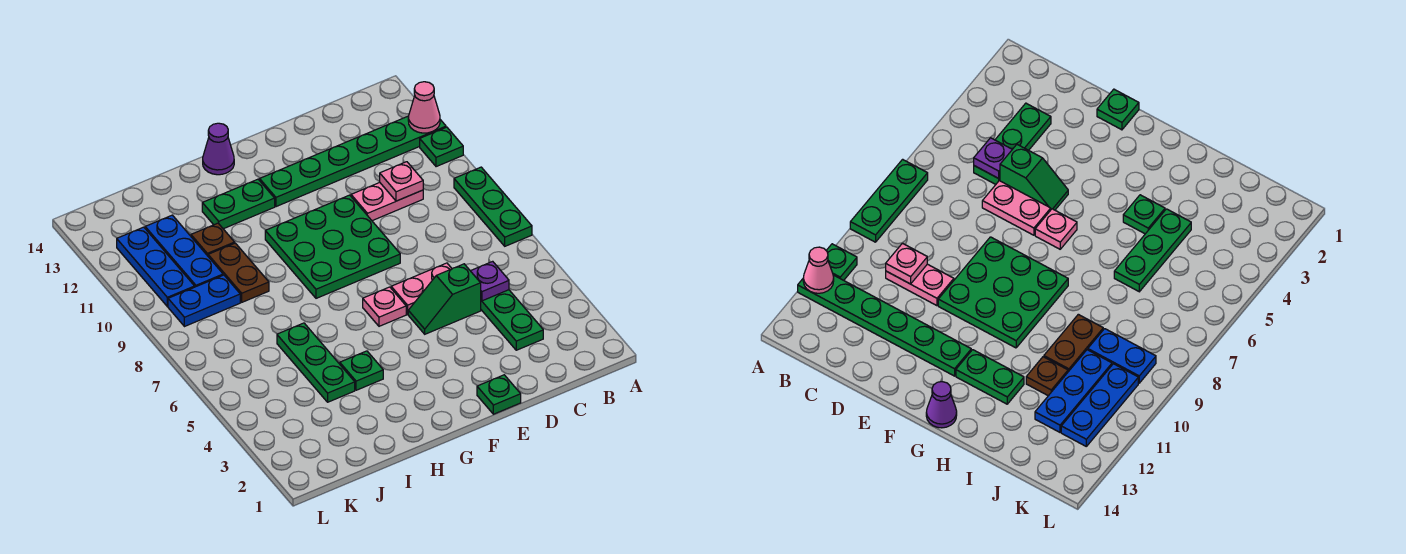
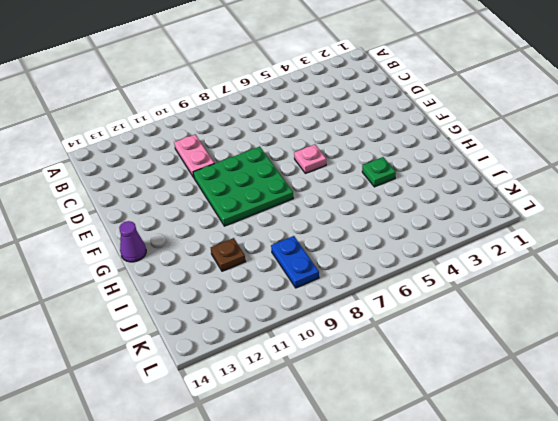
none -> green 1x3 plate [454,167,532,246]
none -> green 1x1 plate [420,127,463,167]
none -> green 1x6 plate [260,116,446,207]

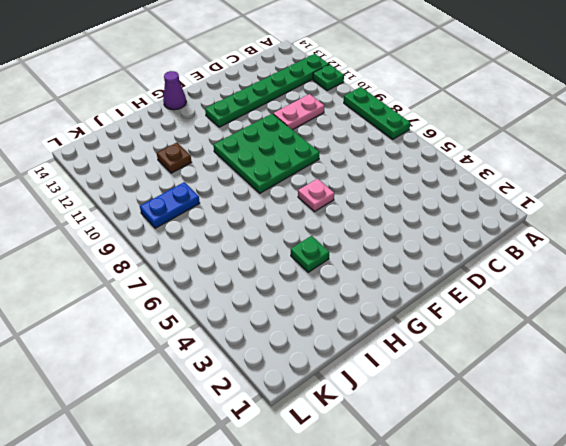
none -> green 1x3 plate [481,290,543,350]
none -> green 1x2 slope [408,264,481,334]
none -> pink 1x2 plate [391,263,452,314]

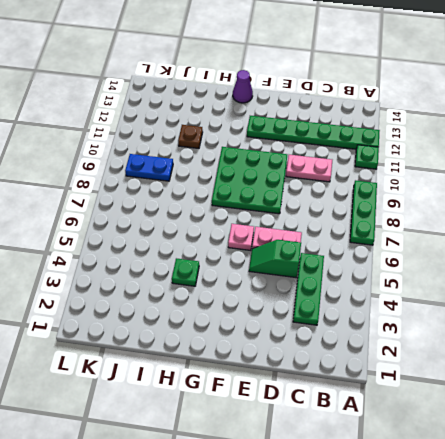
none -> green 1x1 plate [477,375,521,414]
none -> green 1x2 plate [202,179,275,229]
none -> green 1x3 plate [277,323,355,402]

